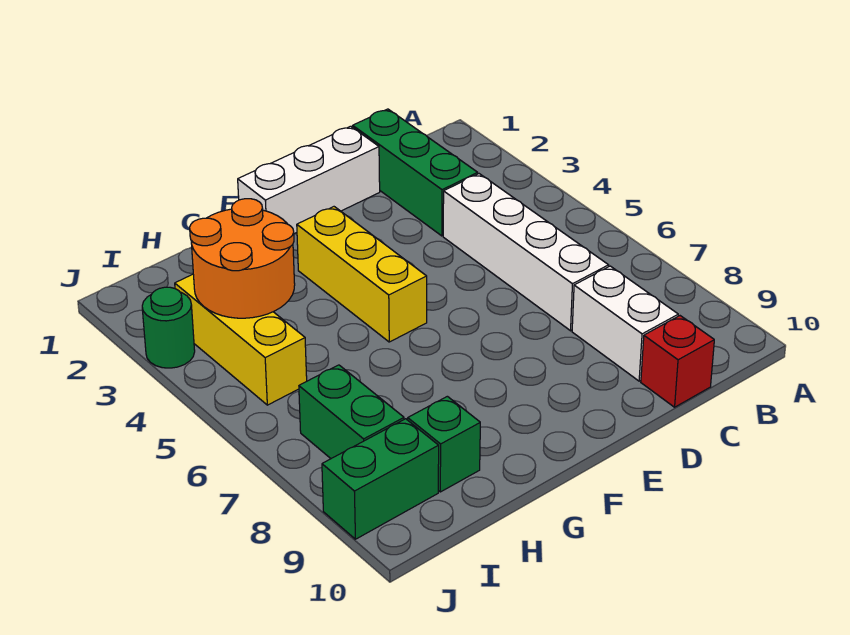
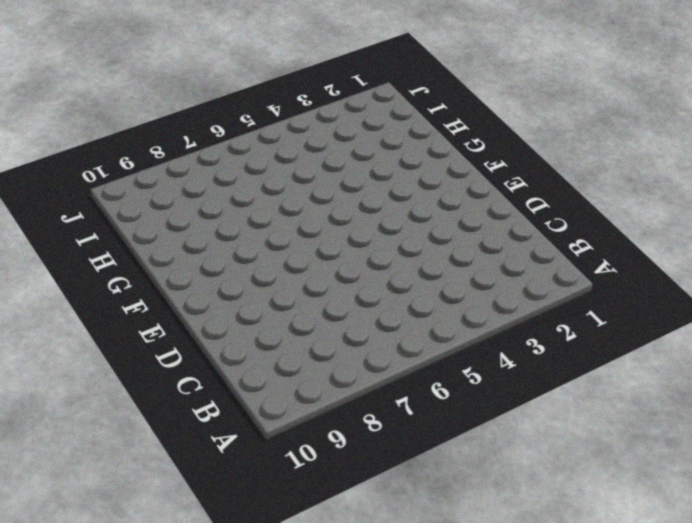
none -> green 1x3 brick [353,109,478,236]
none -> white 1x4 brick [443,174,609,331]
none -> white 1x2 brick [572,266,678,381]

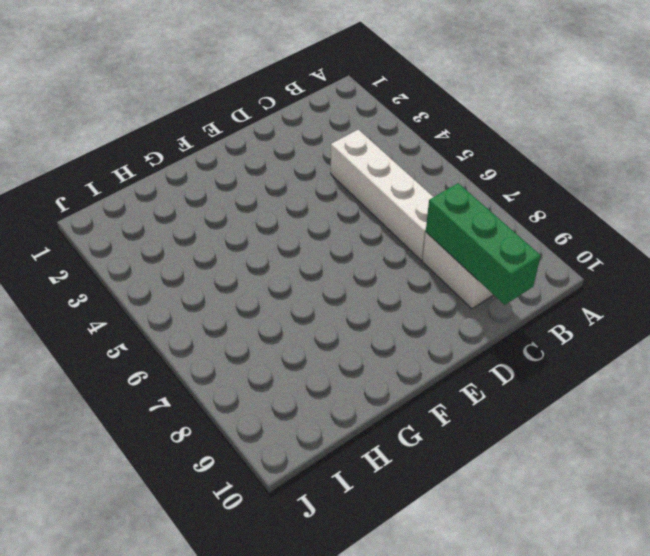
green 1x3 brick [426,183,541,305] -> green 1x3 brick moved to [353,109,478,236]
none -> red 1x1 brick [641,316,714,407]
none -> white 1x3 brick [238,126,380,234]
none -> yellow 1x3 brick [297,207,427,342]

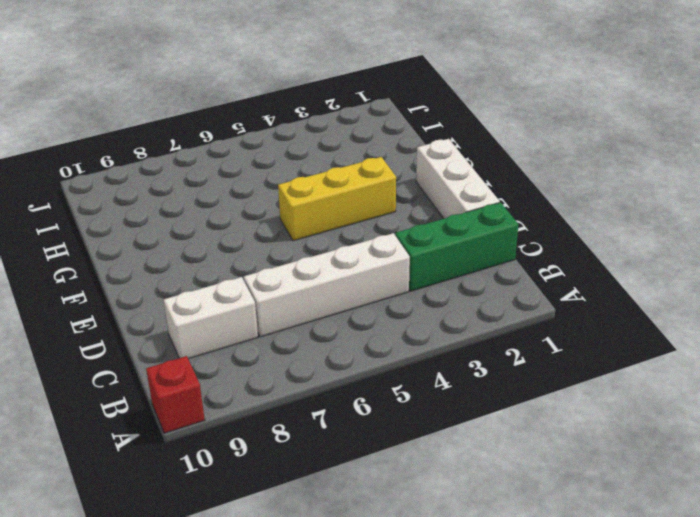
red 1x1 brick [146,356,205,433] -> red 1x1 brick moved to [641,316,714,407]
none -> green 1x1 brick [408,396,480,492]
none -> yellow 1x3 brick [175,274,307,405]
none -> green 1x2 brick [299,365,404,458]

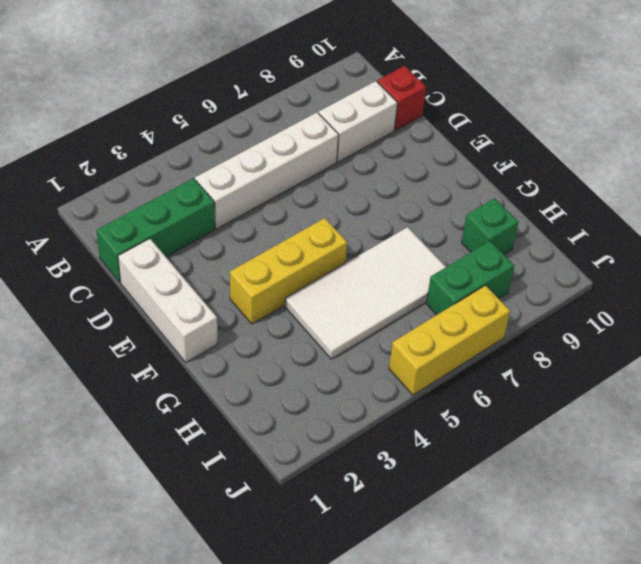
white 2x4 tile [285,227,446,359] -> none
yellow 1x3 brick [389,285,510,395] -> yellow 1x3 brick moved to [175,274,307,405]
none -> green 1x2 brick [322,419,439,539]
none -> green 1x1 round brick [142,287,195,368]
none -> orange 2x2 round brick [190,199,295,318]

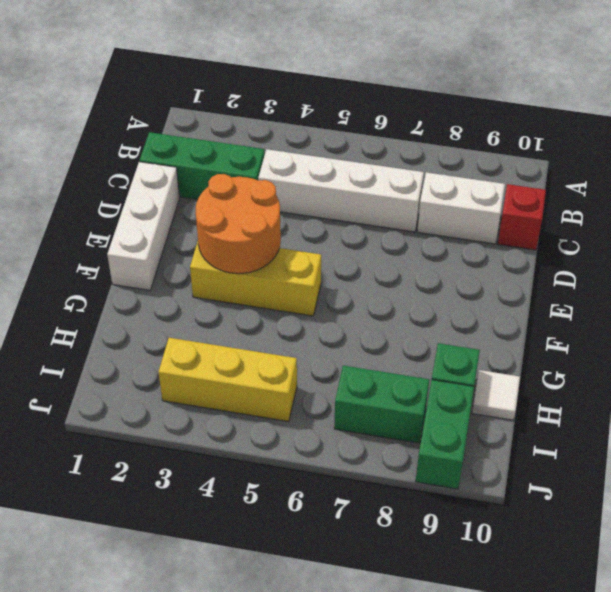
orange 2x2 round brick [196,174,281,274] -> orange 2x2 round brick moved to [190,199,295,318]
white 1x1 tile [472,370,520,420] -> none
none -> green 1x1 round brick [142,287,195,368]

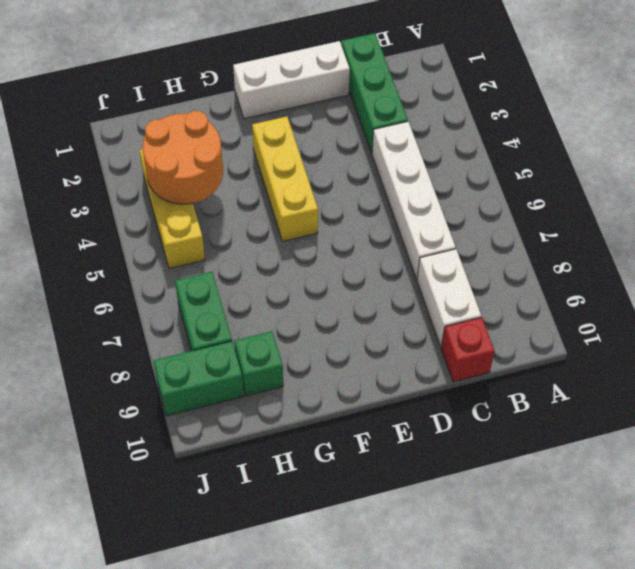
none -> green 1x1 round brick [142,287,195,368]

